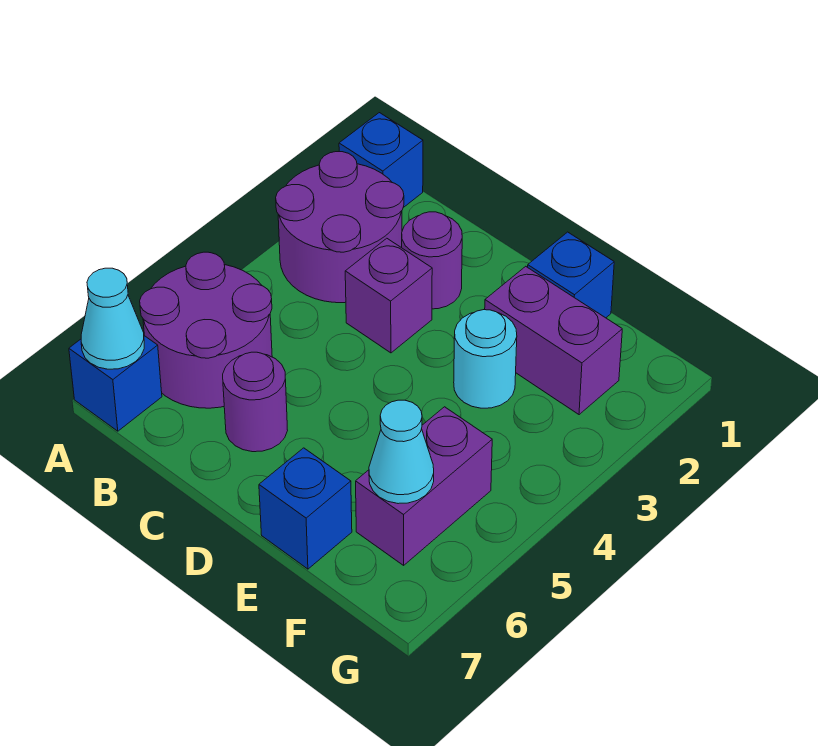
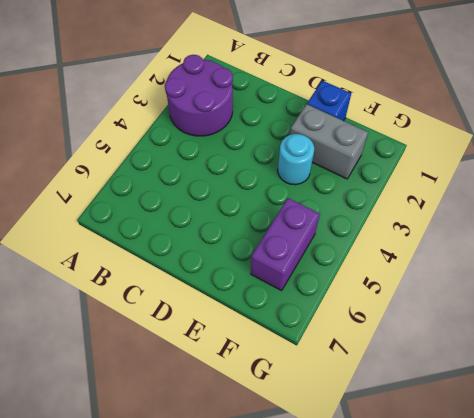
grey 1x2 brick [290,104,368,179] -> purple 1x2 brick [485,266,622,415]
none -> blue 1x1 brick [339,113,423,208]
none -> purple 2x2 round brick [140,252,272,408]
none -> blue 1x1 brick [69,336,162,431]

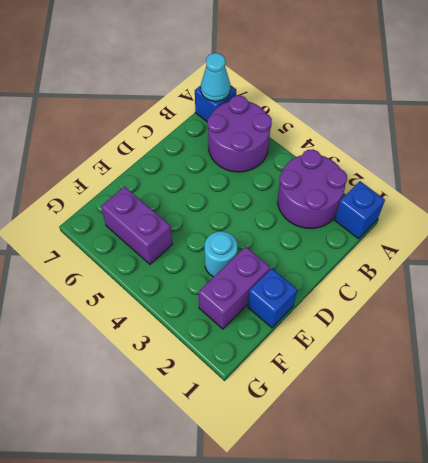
none -> purple 1x1 round brick [402,212,462,309]
none -> purple 1x1 brick [345,238,432,353]
none -> purple 1x1 round brick [223,352,288,452]

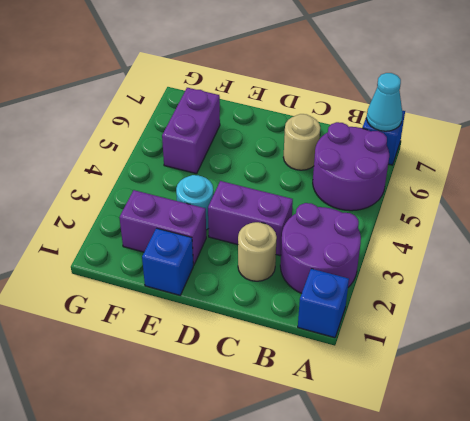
tan 1x1 round brick [238,222,277,281] -> purple 1x1 round brick [402,212,462,309]
purple 1x2 brick [208,181,293,256] -> purple 1x1 brick [345,238,432,353]
tan 1x1 round brick [283,114,320,170] -> purple 1x1 round brick [223,352,288,452]
none -> blue 1x1 brick [259,448,352,569]
none -> cyan 1x1 cone [369,400,434,504]

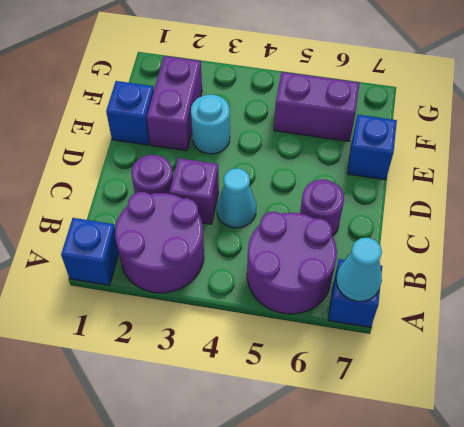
cyan 1x1 cone [217,168,256,228] -> cyan 1x1 cone moved to [369,400,434,504]

